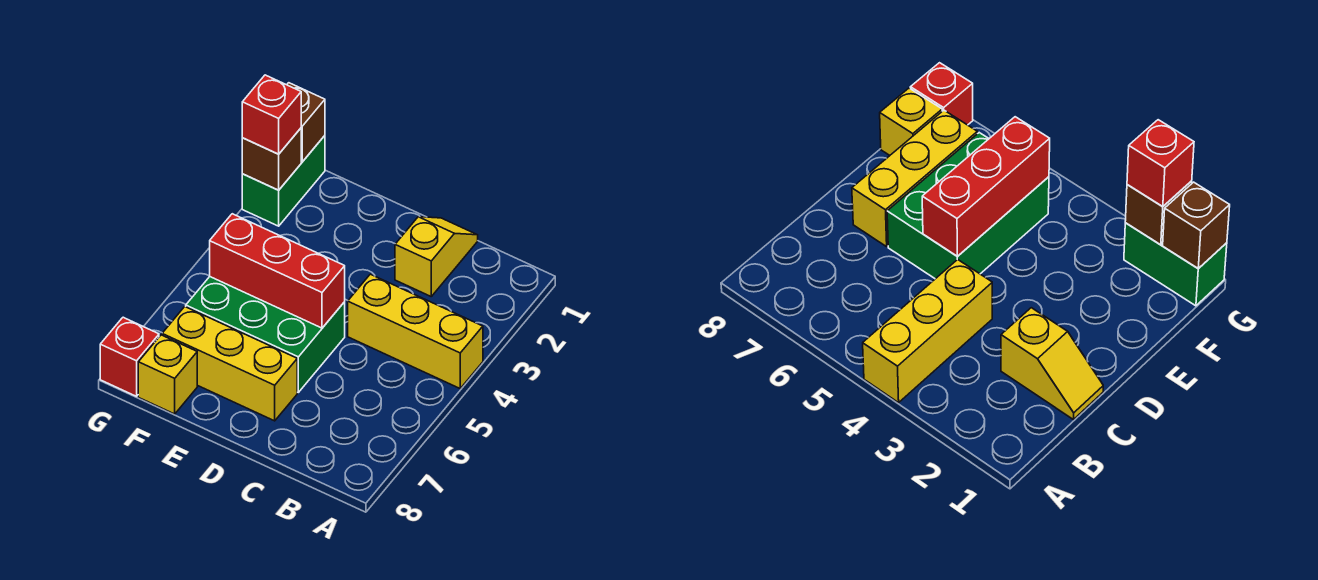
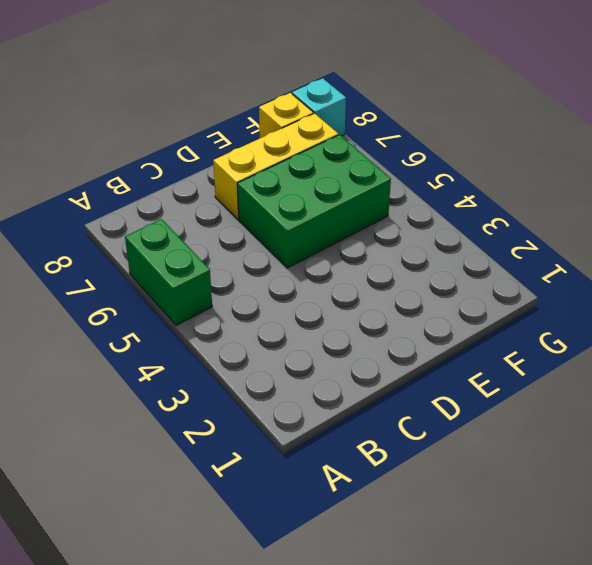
green 1x2 brick [125,219,212,325] -> green 1x2 brick moved to [242,136,325,226]
cyan 1x1 brick [292,78,346,136] -> red 1x1 brick [100,317,159,396]
none -> yellow 1x3 brick [348,274,483,388]
none -> yellow 1x2 slope [395,217,478,296]

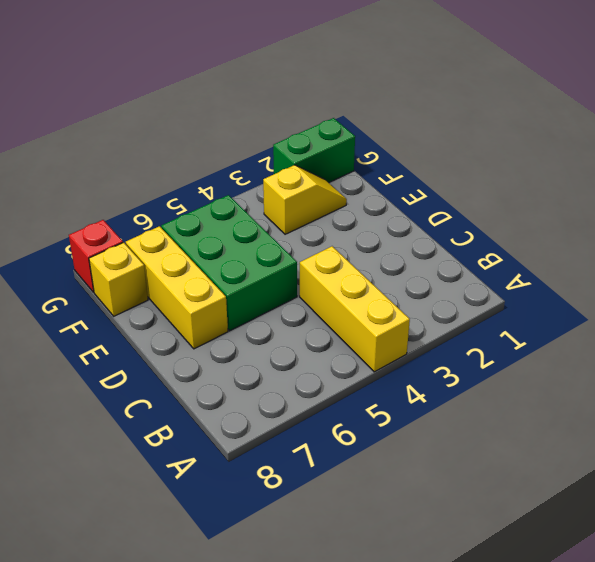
yellow 1x2 slope [263,165,347,234] -> yellow 1x2 slope moved to [395,217,478,296]
none -> red 1x3 brick [210,214,345,328]
none -> brown 1x1 brick [287,83,325,162]

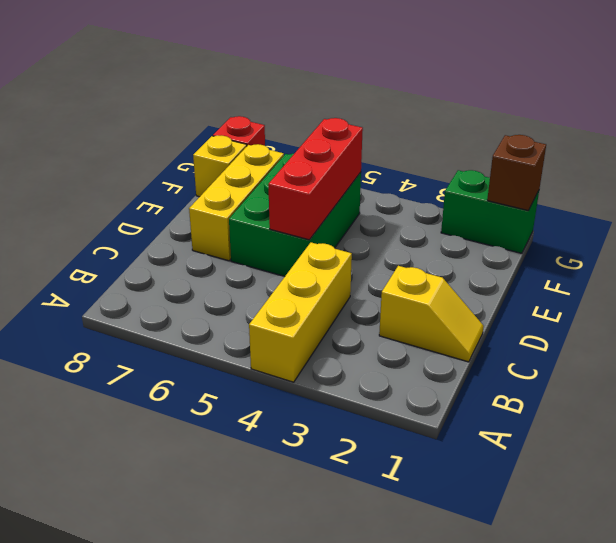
none -> brown 1x1 brick [242,128,301,190]
none -> red 1x1 brick [242,75,301,154]

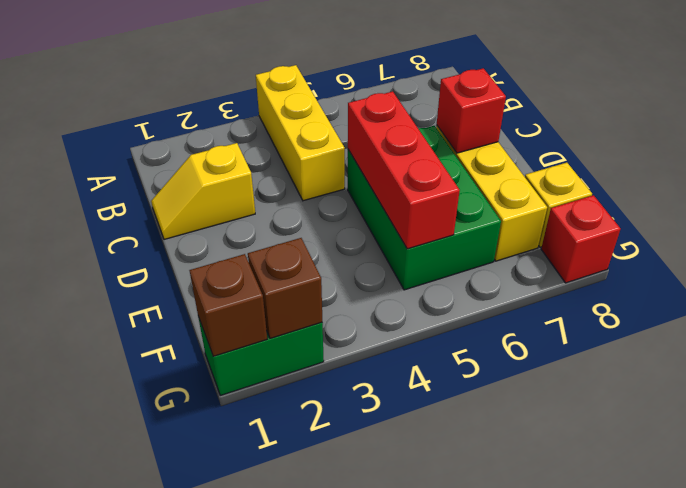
red 1x1 brick [437,68,506,153] -> red 1x1 brick moved to [242,75,301,154]

